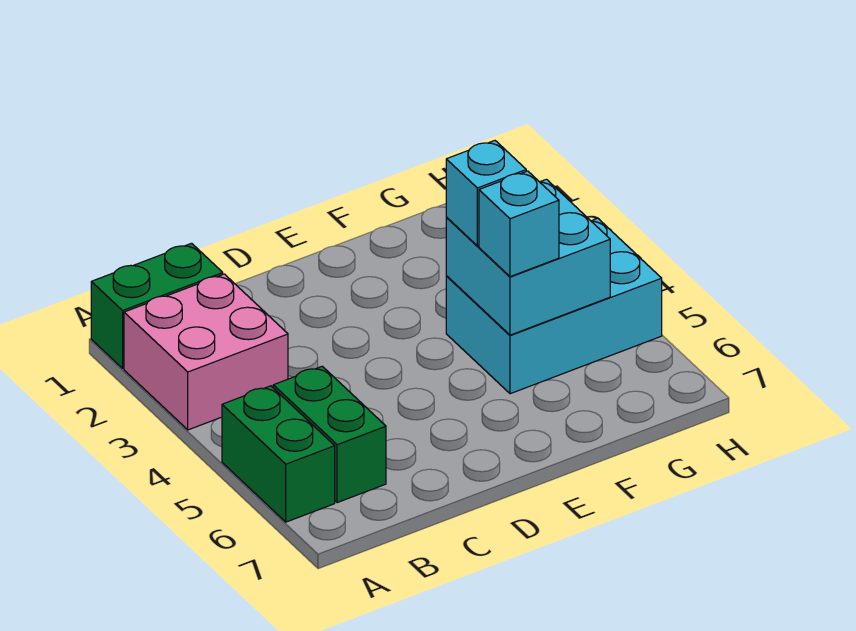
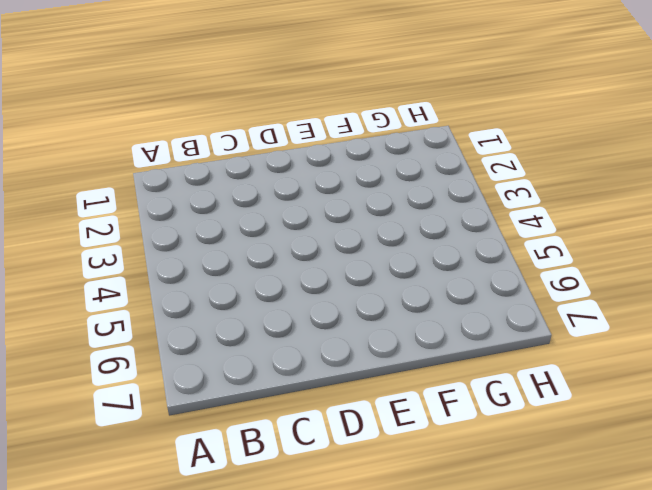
none -> green 1x2 brick [91,243,223,368]
none -> pink 2x2 brick [124,274,288,430]

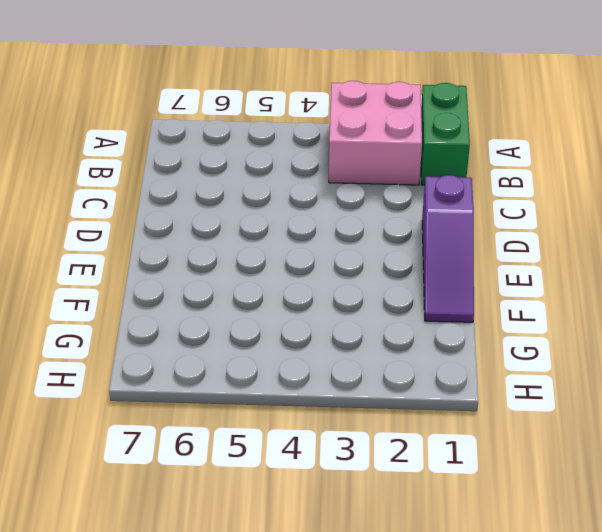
purple 1x3 slope [422,175,474,322] -> none
none -> green 1x2 brick [222,386,335,522]
none -> green 1x2 brick [273,366,386,503]

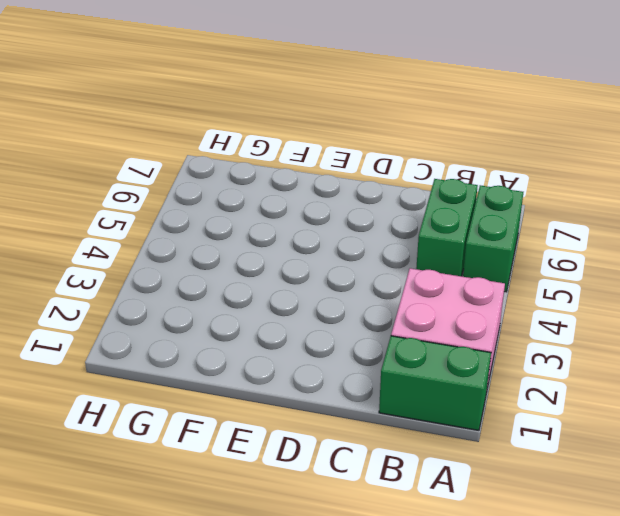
none -> cyan 2x3 brick [446,218,662,394]
none -> cyan 2x2 brick [446,179,610,335]

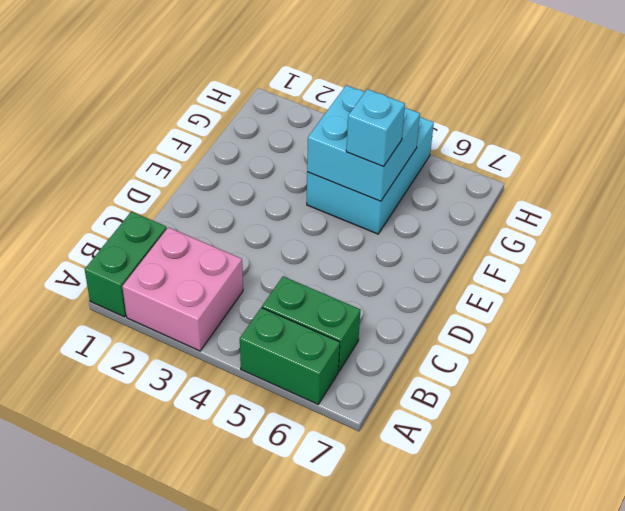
none -> cyan 1x1 brick [446,141,526,246]

